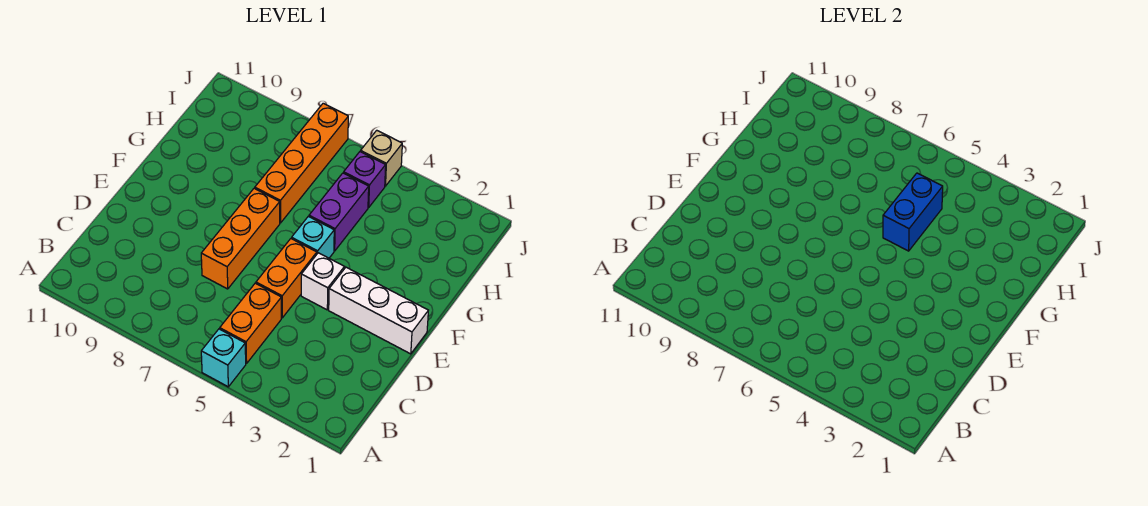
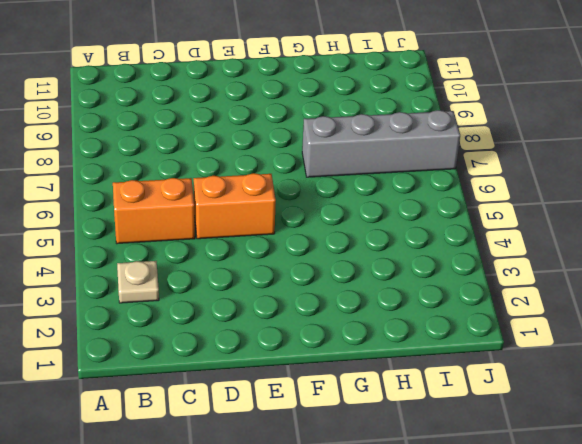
tan 1x1 plate [117,261,159,303] -> none
grey 1x4 brick [302,110,460,177] -> orange 1x4 brick [255,103,348,223]
none -> cyan 1x1 brick [201,329,246,387]
none -> orange 1x3 brick [201,188,280,289]
none -> white 1x3 brick [329,267,428,354]

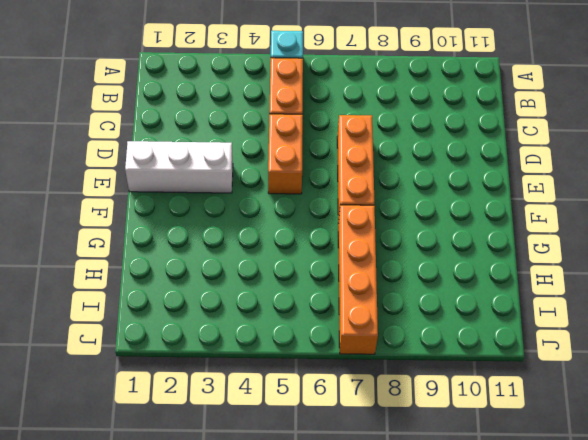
none -> white 1x1 brick [301,253,344,310]
none -> cyan 1x1 brick [292,216,334,258]
none -> purple 1x2 brick [309,173,369,251]

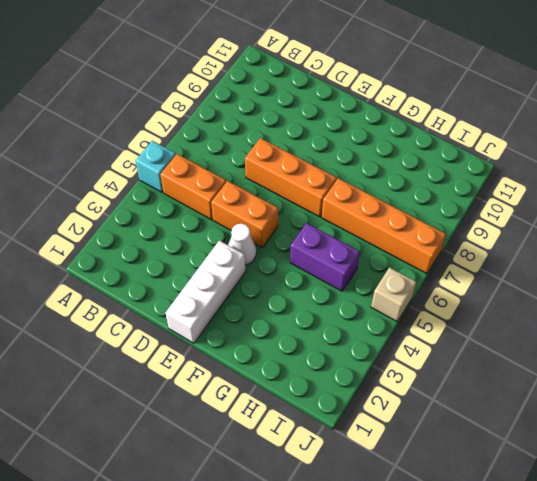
white 1x1 cone [228,223,256,265] -> white 1x1 brick [301,253,344,310]
none -> cyan 1x1 brick [292,216,334,258]
none -> purple 1x1 brick [344,152,386,207]
none -> blue 1x2 brick [883,173,943,251]

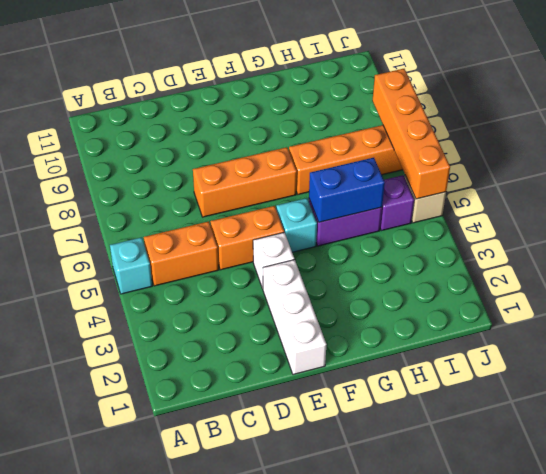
orange 1x4 brick [372,69,450,199] -> none

